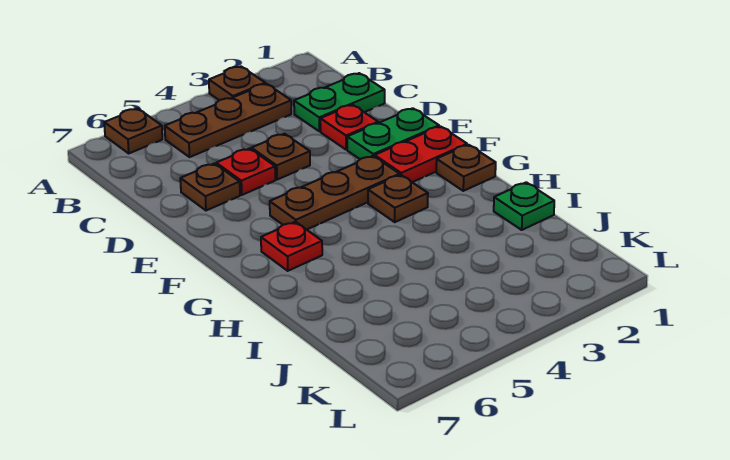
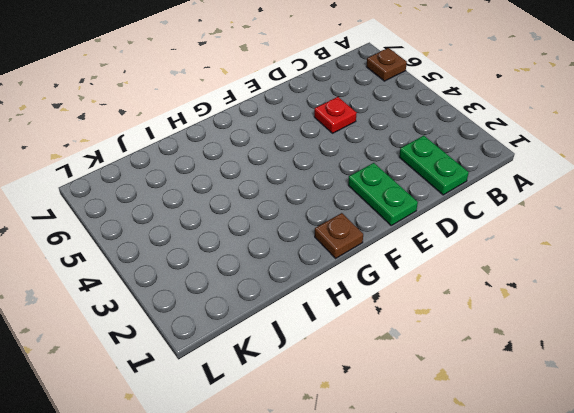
none -> brown 1x1 plate [209,67,265,100]
none -> brown 1x3 plate [165,84,291,157]
none -> red 1x1 plate [320,105,378,150]

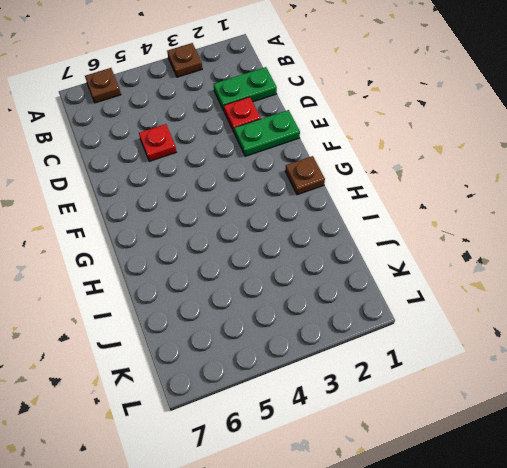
none -> brown 1x3 plate [165,84,291,157]
none -> brown 1x1 plate [251,134,310,180]
none -> brown 1x1 plate [180,164,240,211]

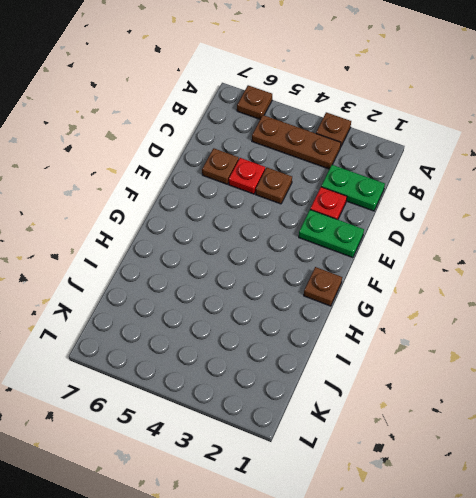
none -> red 1x2 plate [375,126,467,182]
none -> brown 1x3 plate [270,156,399,230]
none -> brown 1x1 plate [368,175,428,222]

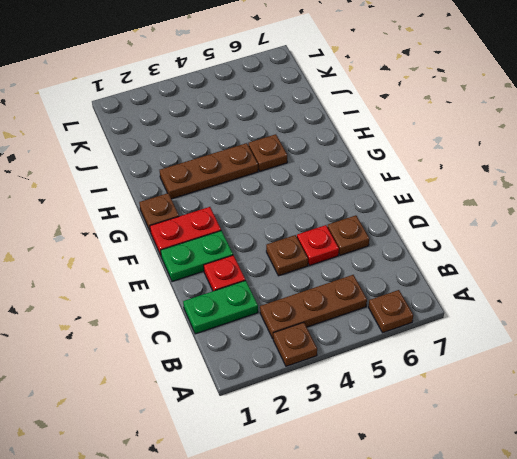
brown 1x3 plate [160,143,258,199] -> brown 1x3 plate moved to [270,156,399,230]
brown 1x1 plate [248,134,287,171] -> brown 1x1 plate moved to [368,175,428,222]
none -> red 1x1 plate [261,222,322,271]
none -> green 1x1 plate [494,182,554,230]

